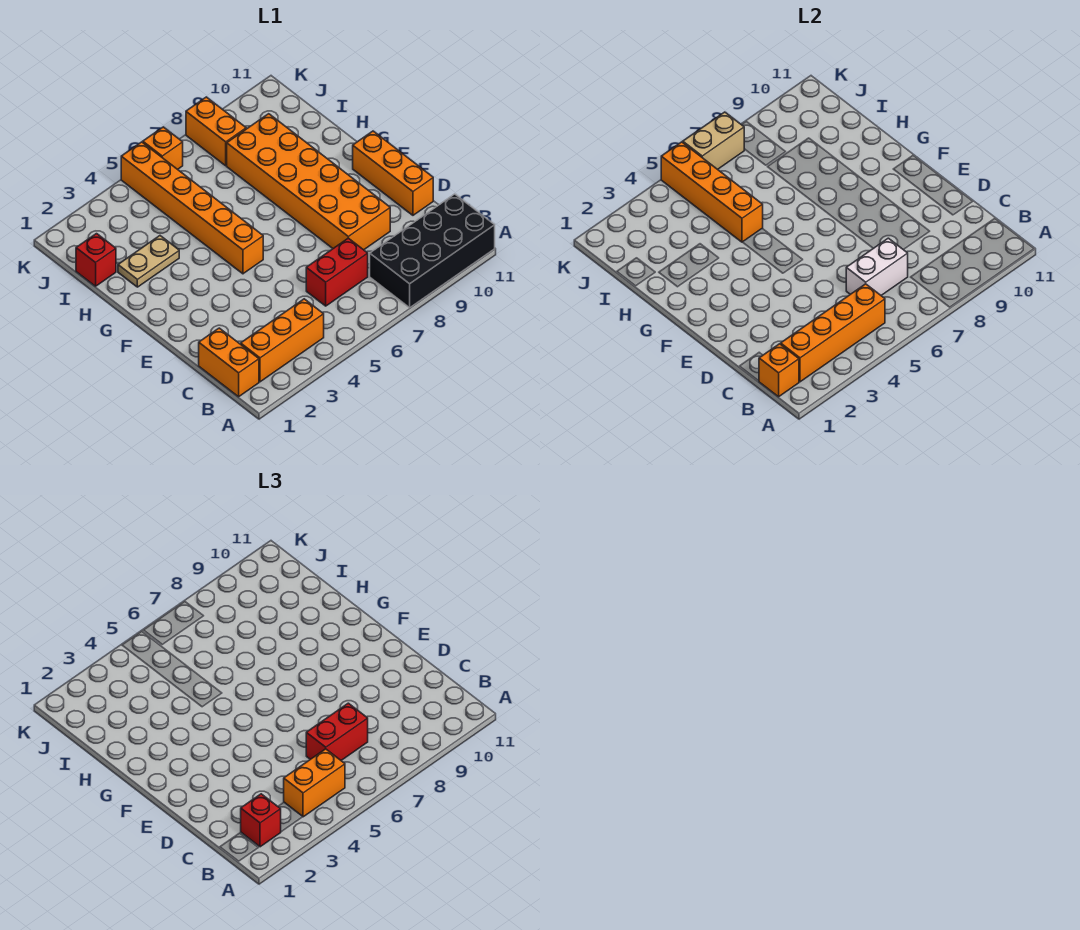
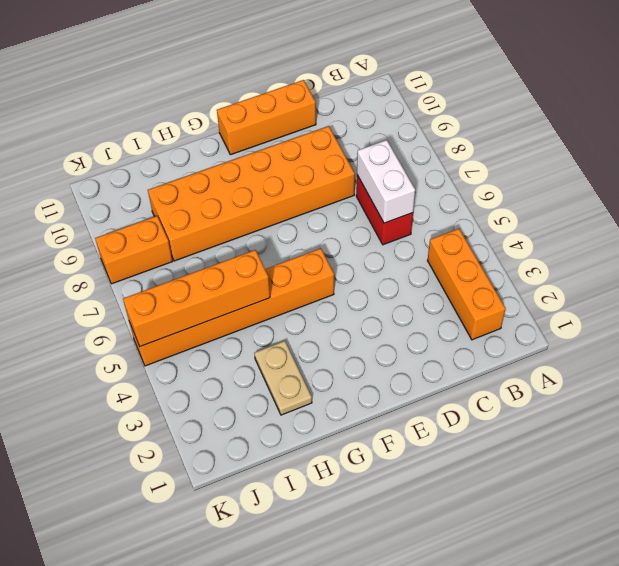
none -> black 2x4 brick [370,194,495,308]
none -> orange 1x2 brick [199,328,259,397]
none -> red 1x1 brick [76,234,116,286]

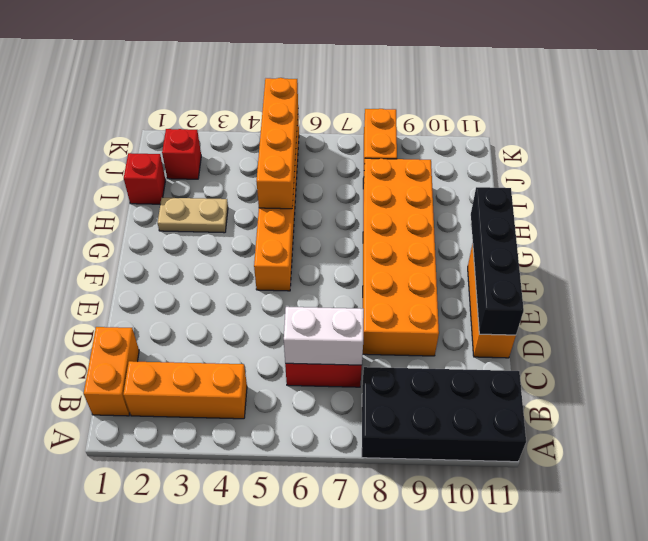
black 1x4 brick [471,187,524,335] -> none
red 1x1 brick [162,129,201,179] -> red 1x1 brick moved to [241,794,281,847]
none -> orange 1x1 brick [143,127,183,169]
none -> orange 1x1 brick [759,344,799,397]
none -> orange 1x4 brick [781,284,885,382]

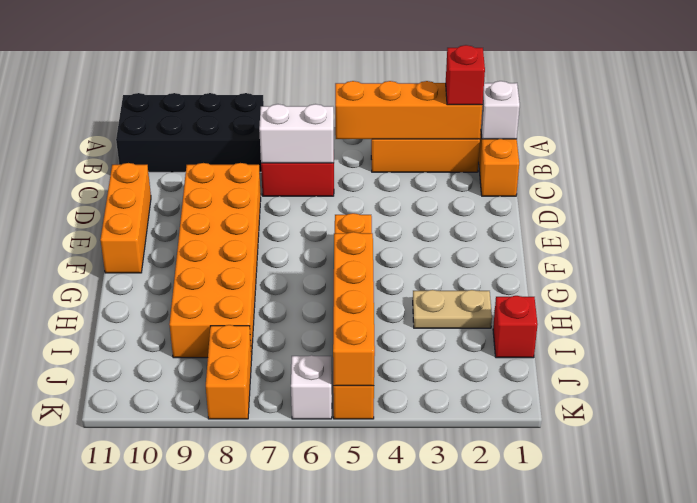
white 1x1 brick [481,81,520,139] -> orange 1x1 brick [759,344,799,397]
white 1x1 brick [291,355,332,419] -> orange 1x1 brick [143,127,183,169]
none -> tan 1x2 brick [683,112,744,169]
none -> orange 1x2 brick [284,749,345,817]
none -> red 1x2 brick [306,703,368,760]

